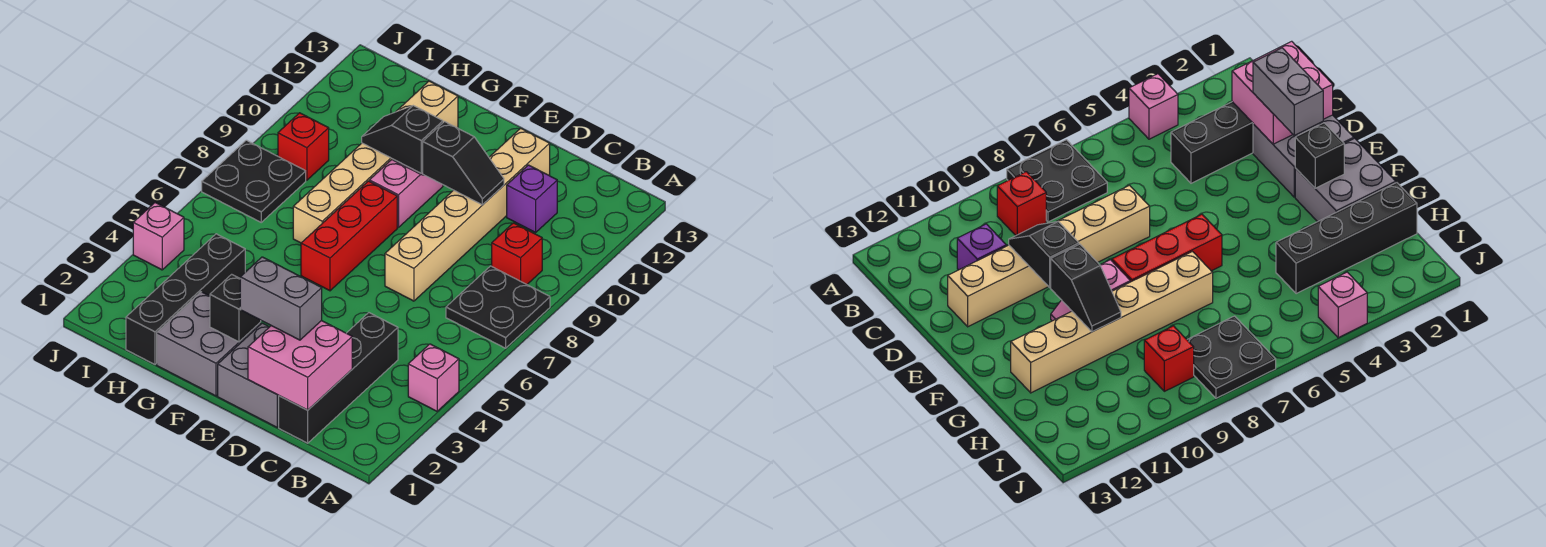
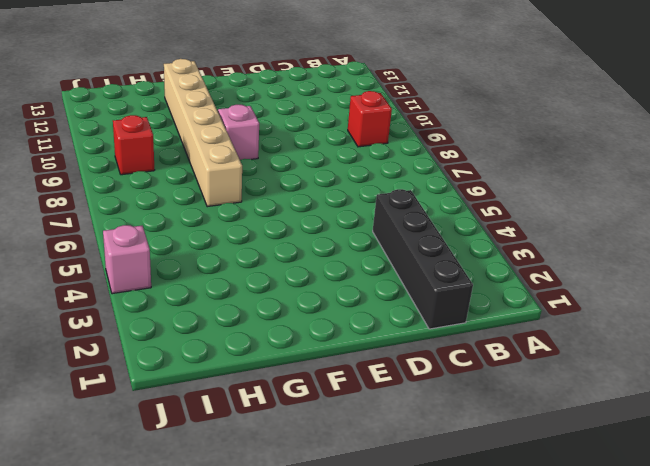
none -> pink 1x1 brick [408,344,459,411]
none -> black 2x2 plate [446,266,550,348]
none -> purple 1x1 brick [507,165,557,232]

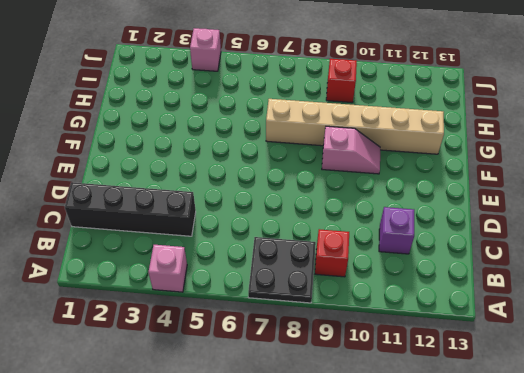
none -> grey 2x2 brick [218,323,279,427]
none -> tan 1x6 brick [385,128,550,301]
none -> grey 2x2 brick [157,292,261,396]

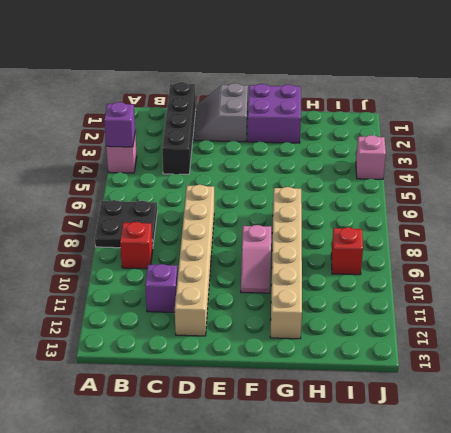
purple 1x1 brick [104,102,135,147] -> none
grey 2x2 slope [194,83,248,142] -> grey 2x2 brick [218,323,279,427]
purple 2x2 brick [247,84,301,143] -> grey 2x2 brick [157,292,261,396]
none -> red 1x3 brick [301,181,397,291]
none -> black 1x4 brick [126,234,245,364]
none -> black 2x2 plate [202,140,306,222]

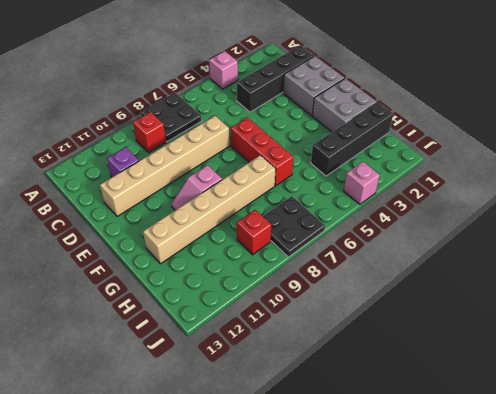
red 1x3 brick [231,118,293,186] -> red 1x3 brick turned to [301,181,397,291]
none -> pink 2x2 brick [248,321,352,410]
none -> black 1x2 slope [423,122,504,205]
none -> black 1x1 brick [210,274,261,342]

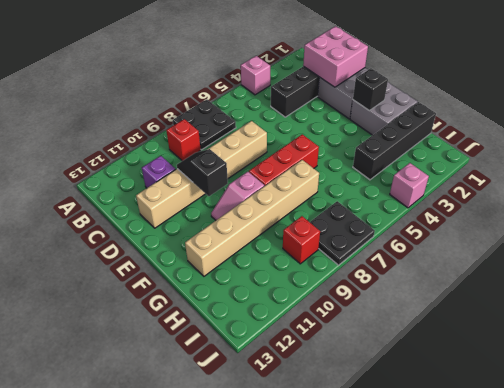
none -> black 1x2 slope [362,106,443,173]
none -> grey 1x2 brick [240,257,322,340]

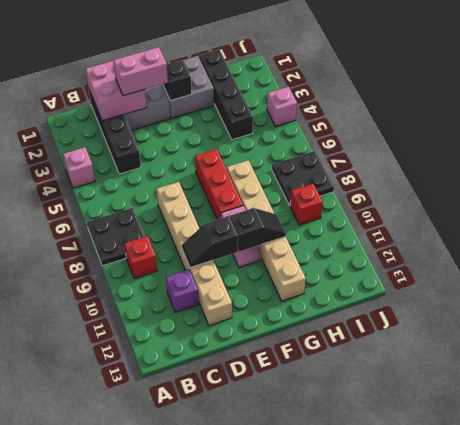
pink 1x2 brick [113,47,168,96] -> grey 1x2 brick [240,257,322,340]

